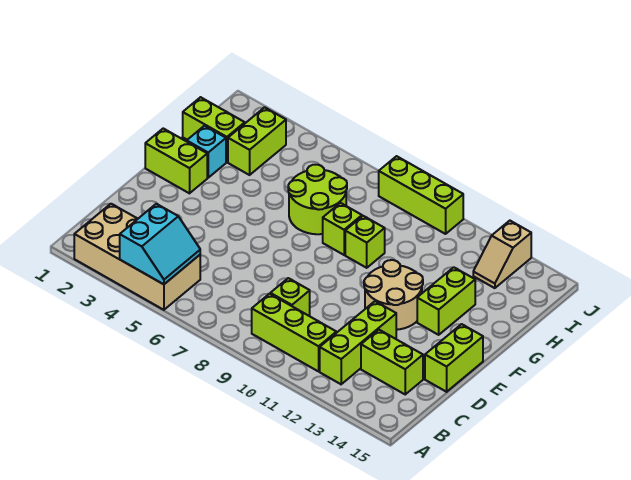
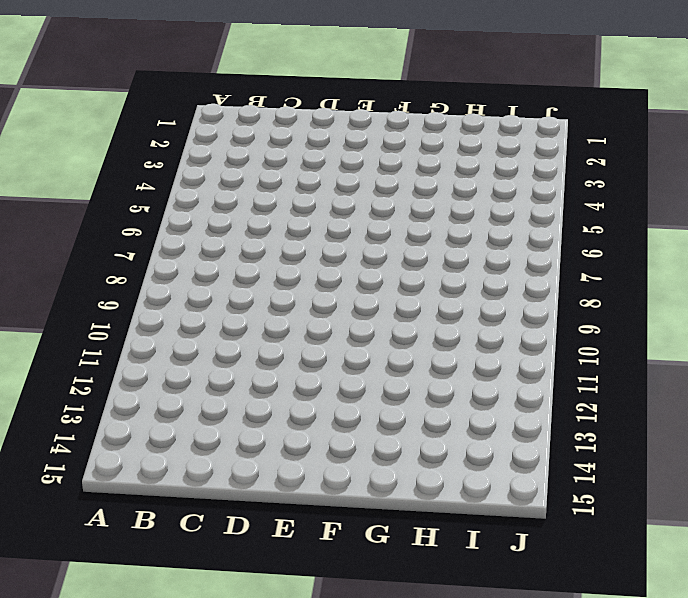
none -> tan 2x4 brick [74,204,200,310]
none -> lime 1x3 brick [252,294,336,371]
none -> lime 1x3 brick [320,301,396,384]

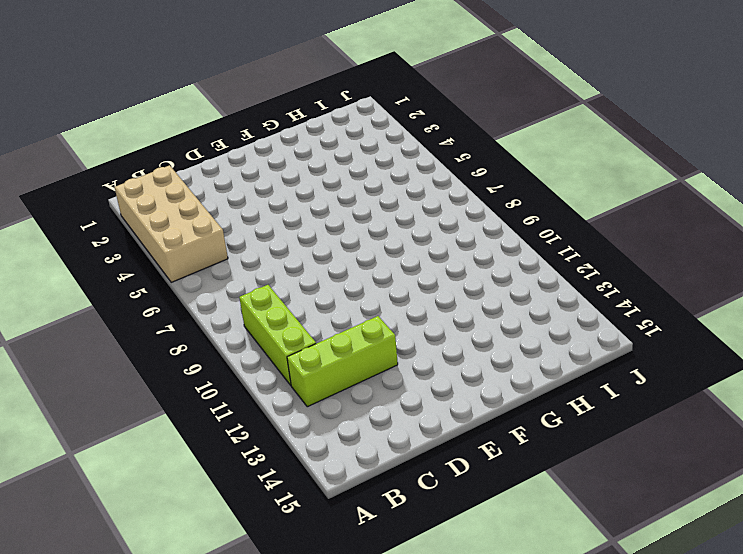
none -> lime 1x1 brick [270,278,310,316]
none -> lime 1x2 brick [361,330,423,394]
none -> lime 1x2 brick [425,324,483,392]

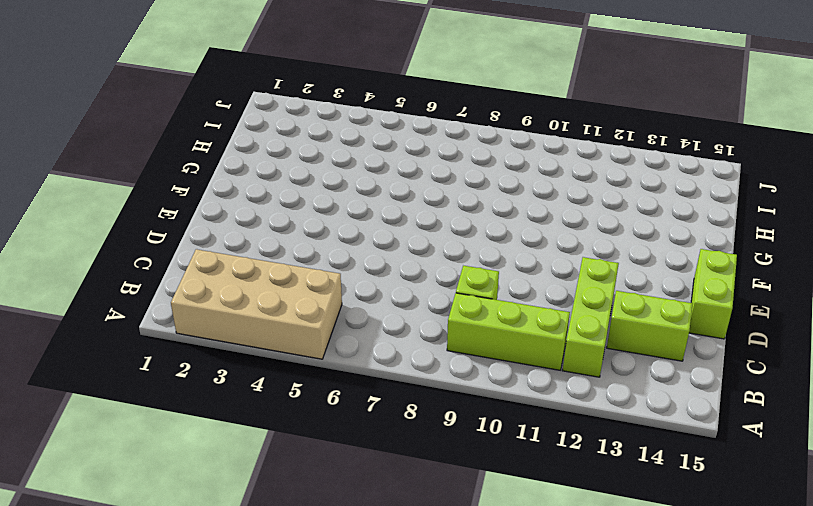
none -> tan 2x2 round brick [364,260,423,330]
none -> lime 1x2 brick [145,128,207,193]
none -> lime 1x2 brick [417,267,475,335]

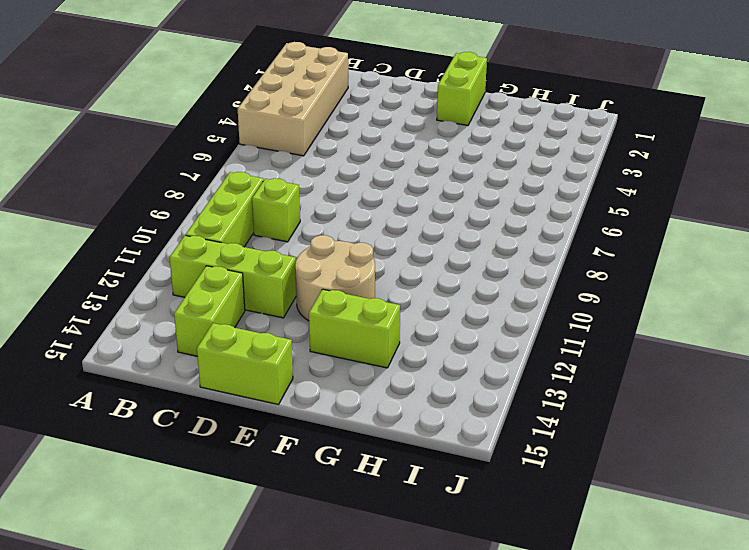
none -> cyan 1x1 brick [187,126,226,178]
none -> lime 2x2 round brick [288,165,347,234]
none -> lime 1x1 brick [323,203,362,255]

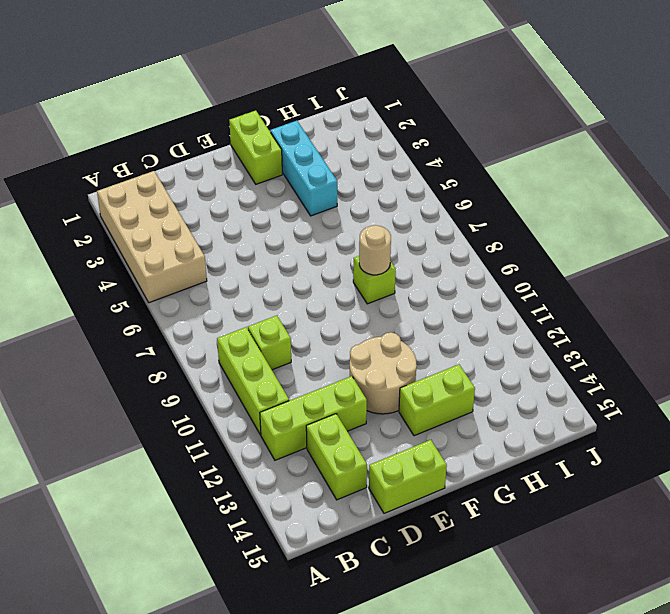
cyan 1x3 brick [270,121,337,216] -> cyan 1x1 brick [187,126,226,178]
tan 1x1 round brick [359,225,391,275] -> none
none -> lime 2x2 round brick [288,165,347,234]
none -> lime 1x1 brick [345,216,385,268]
none -> lime 1x2 brick [183,97,245,162]

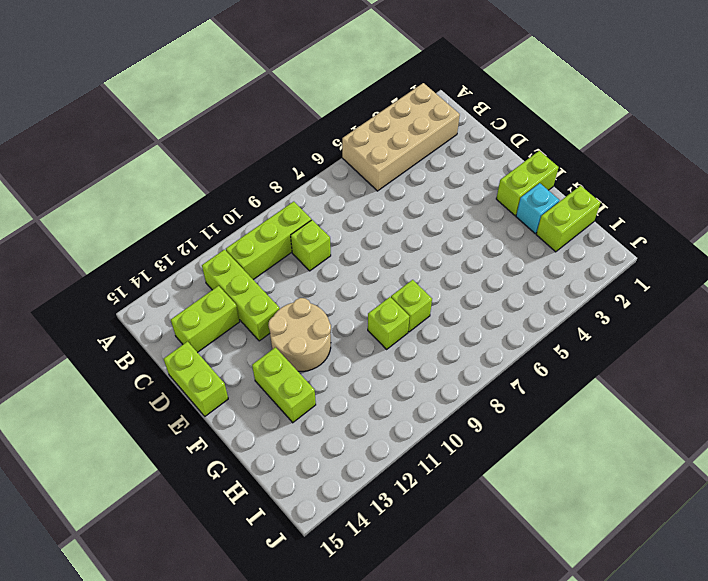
none -> lime 2x2 round brick [288,165,347,234]
none -> lime 1x2 brick [228,107,286,175]
none -> tan 1x2 slope [473,221,531,288]

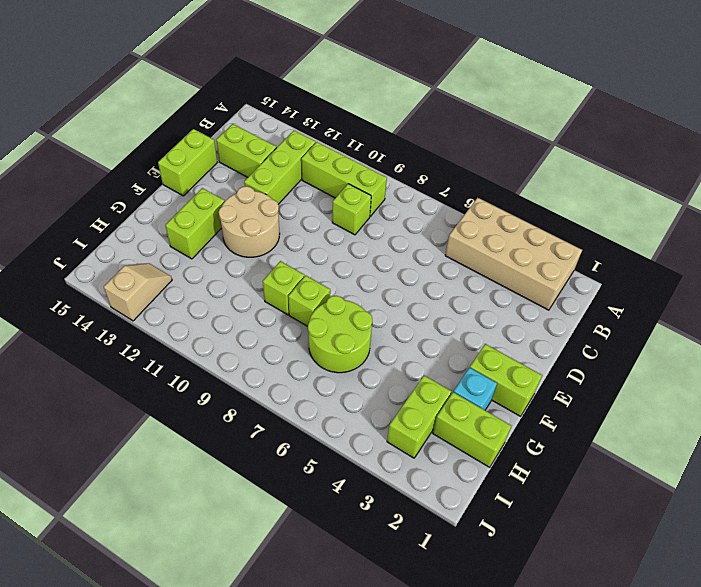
none -> lime 1x3 brick [379,156,463,234]
none -> cyan 2x2 slope [120,204,200,284]

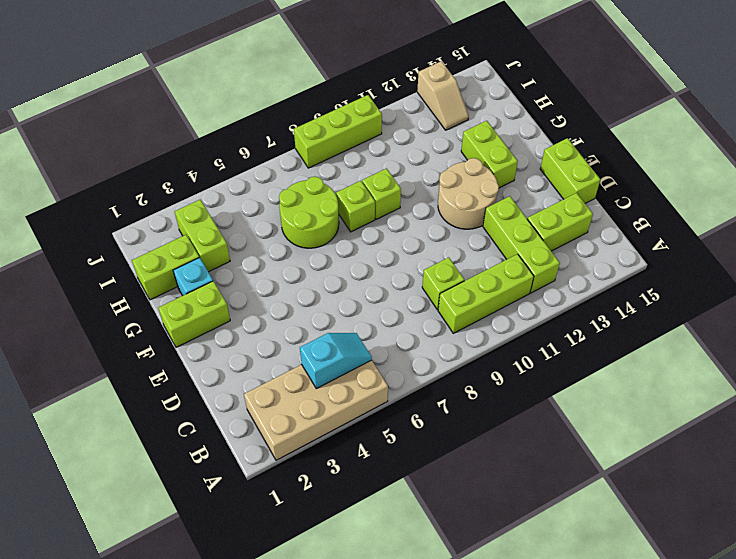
cyan 1x2 slope [300,333,372,389] -> cyan 2x2 slope [120,204,200,284]

